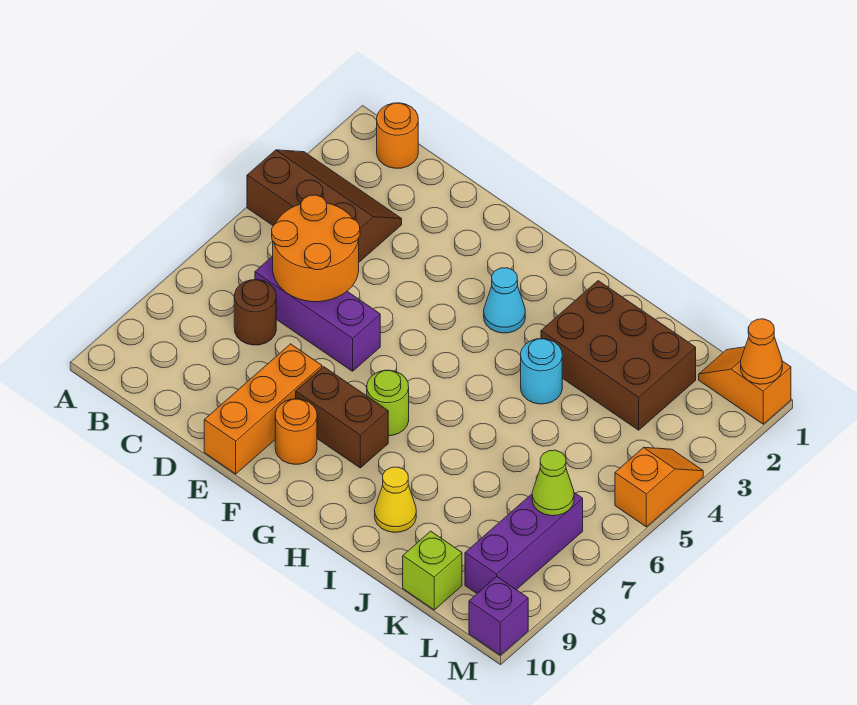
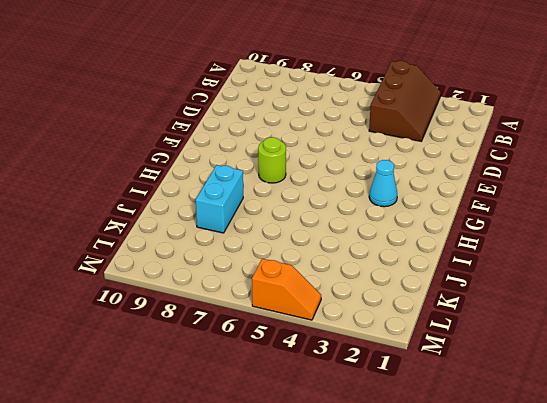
cyan 1x2 brick [196,165,243,233] -> none
none -> orange 1x1 round brick [377,103,418,168]
none -> purple 1x3 brick [255,256,380,371]
none -> brown 1x1 round brick [234,280,276,345]

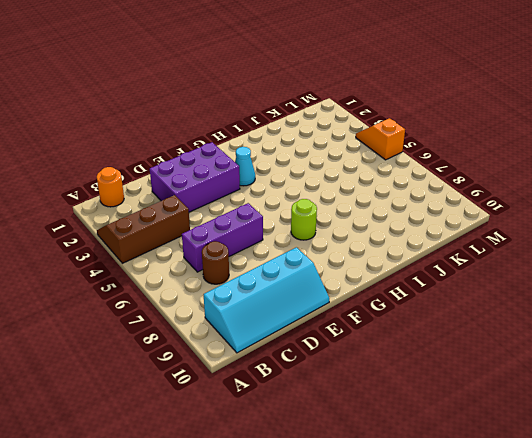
cyan 2x4 slope [204,247,329,353] -> orange 1x3 brick [204,344,322,474]
purple 2x3 brick [150,142,240,212] -> none
none -> brown 1x2 brick [296,367,388,468]
none -> orange 1x1 round brick [275,399,317,464]
none -> brown 2x3 brick [541,281,696,430]

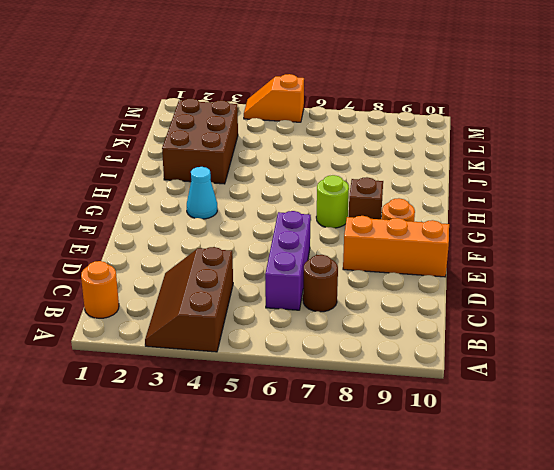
brown 1x1 brick [349,177,383,219] -> brown 1x2 brick [296,367,388,468]
none -> cyan 1x1 round brick [521,339,562,404]
none -> yellow 1x1 cone [375,467,416,532]
none -> lime 1x1 brick [403,531,462,610]

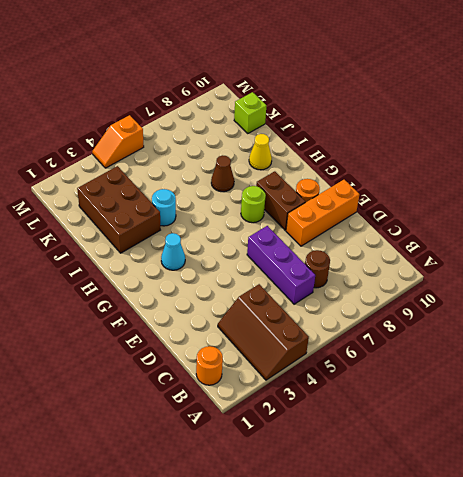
brown 1x1 cone [211,155,234,192] -> none
none -> orange 1x2 slope [699,347,791,424]
none -> purple 1x3 brick [465,493,583,593]
none -> purple 1x1 brick [469,577,528,655]

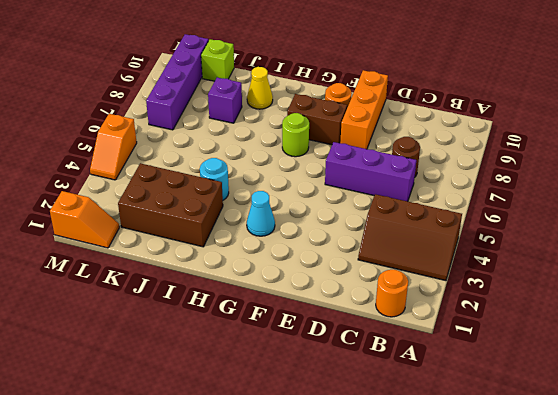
purple 1x1 brick [208,78,242,123] -> purple 1x1 brick moved to [469,577,528,655]
purple 1x4 brick [146,34,209,130] -> purple 1x3 brick [465,493,583,593]
none -> orange 2x2 round brick [272,195,360,302]
none -> lime 1x1 cone [532,450,574,516]
none -> orange 1x1 cone [741,319,782,384]

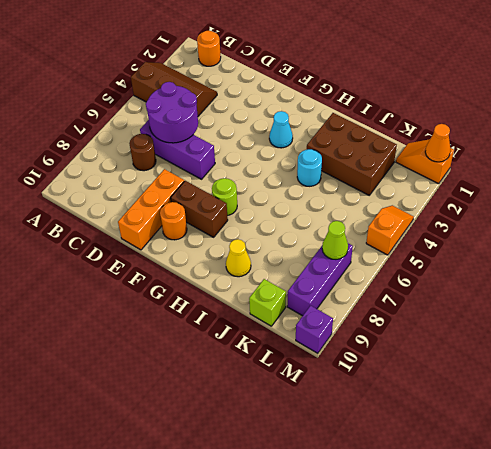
purple 2x2 round brick [146,82,198,143] -> orange 2x2 round brick [272,195,360,302]

